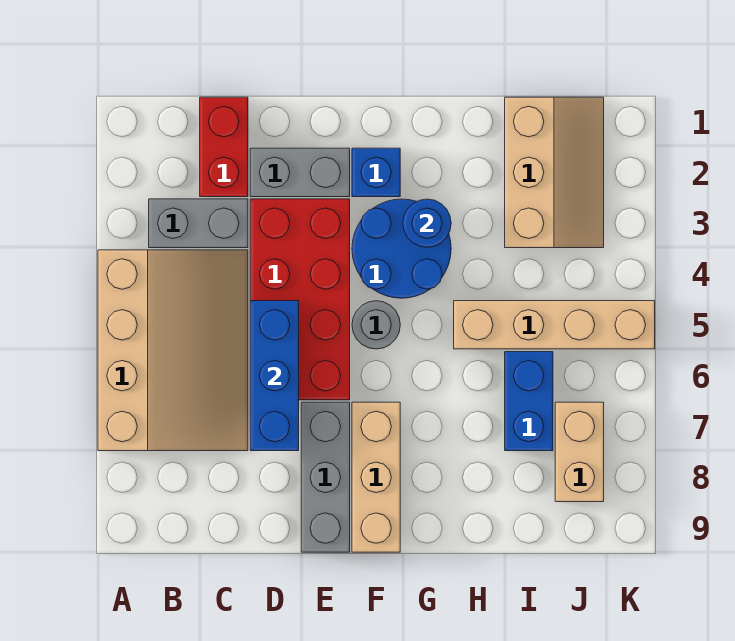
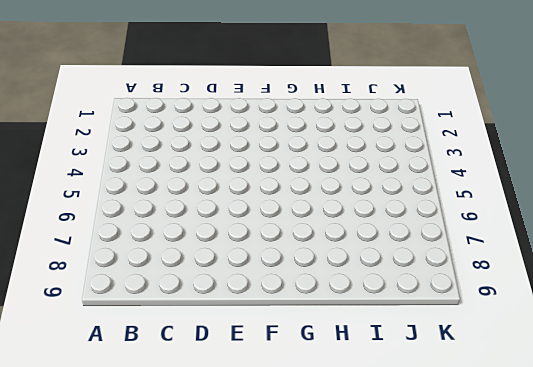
none -> tan 3x4 slope [98,250,248,451]
none -> grey 1x2 brick [149,199,248,248]
none -> red 1x2 brick [200,97,248,197]

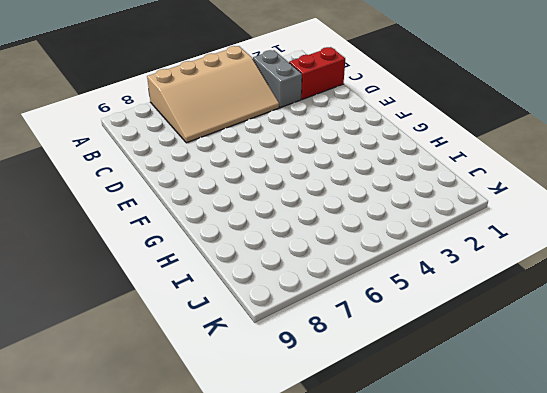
none -> grey 1x2 brick [250,148,350,197]
none -> red 2x4 brick [250,199,350,400]
none -> grey 1x3 brick [301,402,350,552]

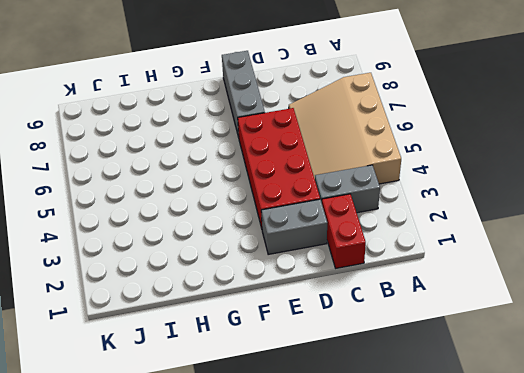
none -> blue 1x1 brick [352,148,400,197]
none -> blue 2x2 round brick [352,199,451,298]
none -> grey 1x1 round brick [352,301,400,349]

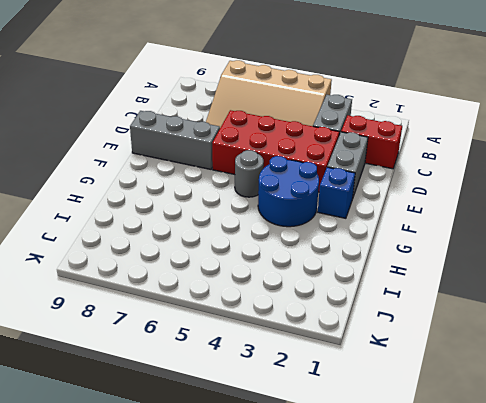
none -> tan 1x3 brick [352,402,400,552]
none -> tan 1x4 brick [454,301,655,349]
none -> tan 2x3 slope [505,97,604,248]

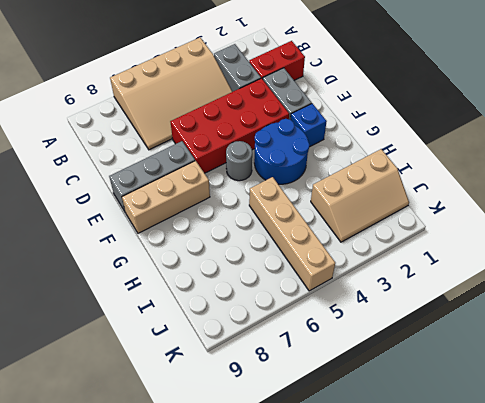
none -> blue 1x2 brick [505,352,553,451]
none -> tan 1x2 brick [555,402,604,502]
none -> blue 1x3 brick [250,301,299,451]

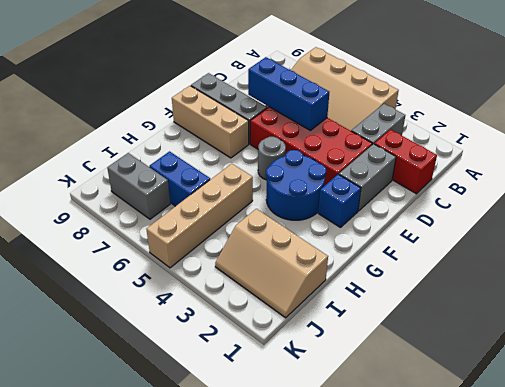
grey 1x2 brick [107,153,170,219] -> tan 1x2 brick [555,402,604,502]
none -> blue 1x1 round brick [403,199,451,247]

